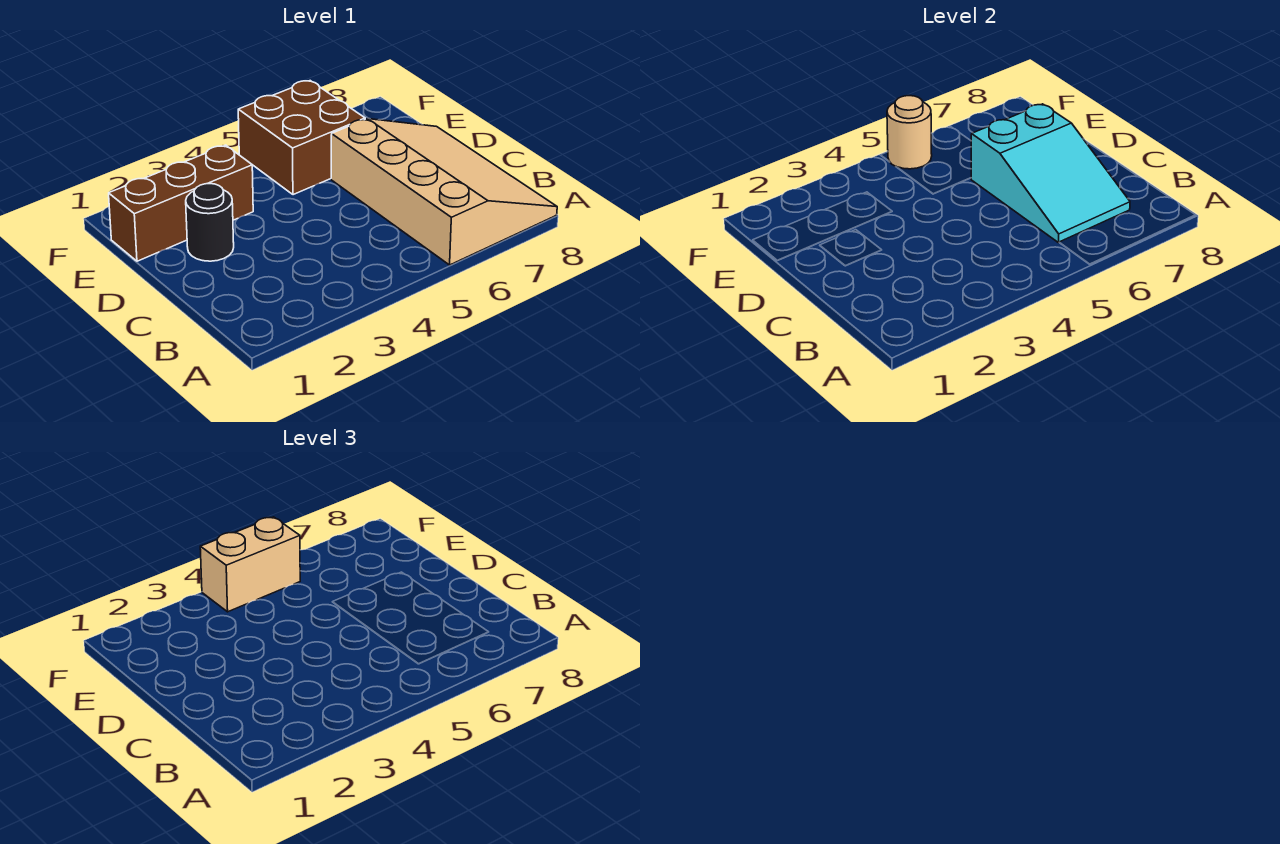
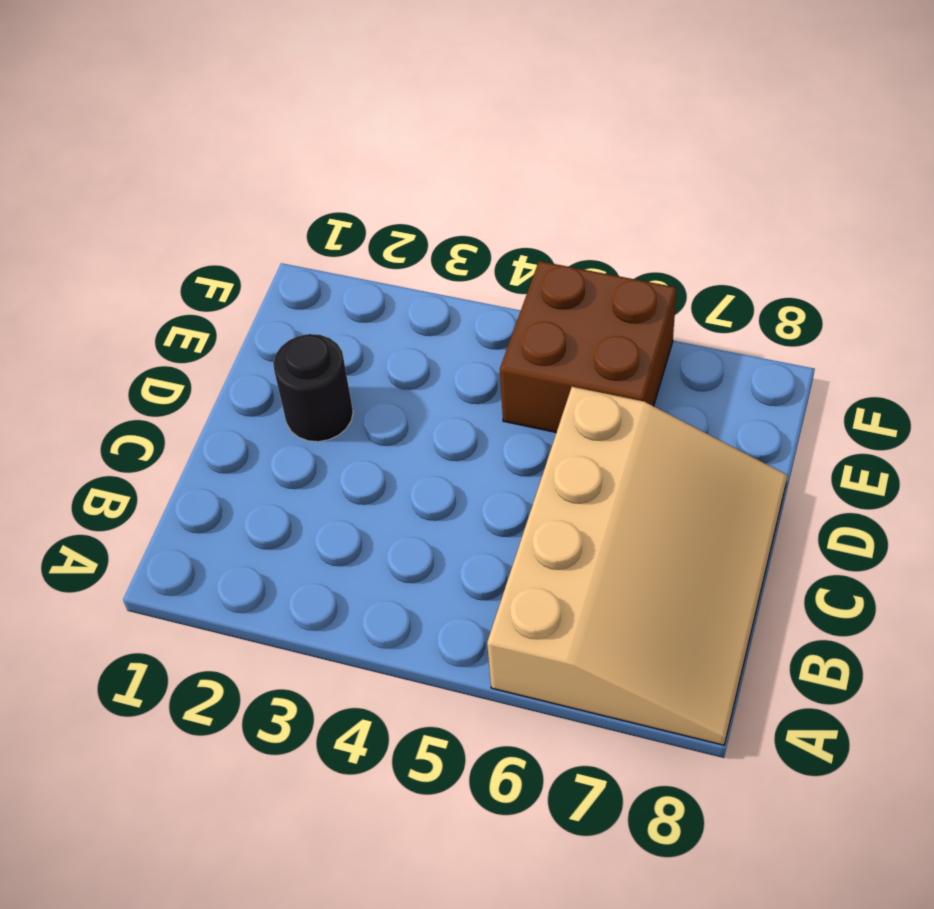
none -> brown 1x3 brick [109,145,253,261]
none -> cyan 2x3 slope [971,104,1130,243]

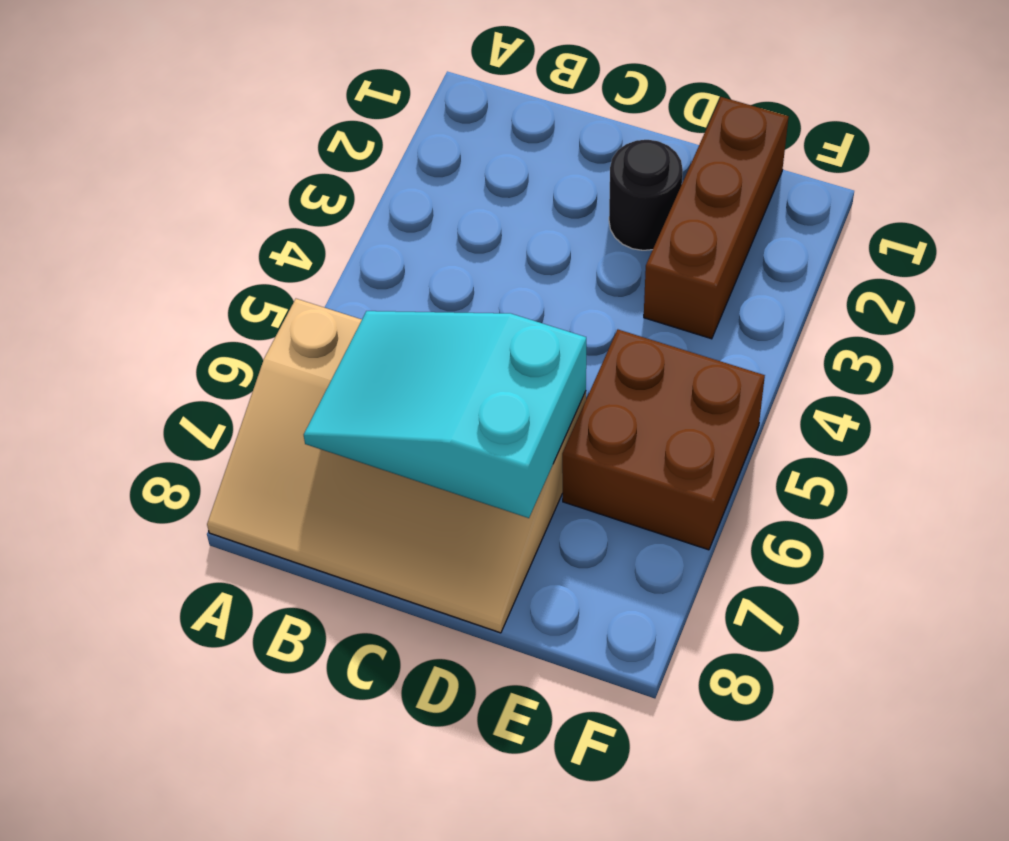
none -> tan 1x1 round brick [887,96,932,169]
none -> tan 1x2 brick [200,517,300,612]

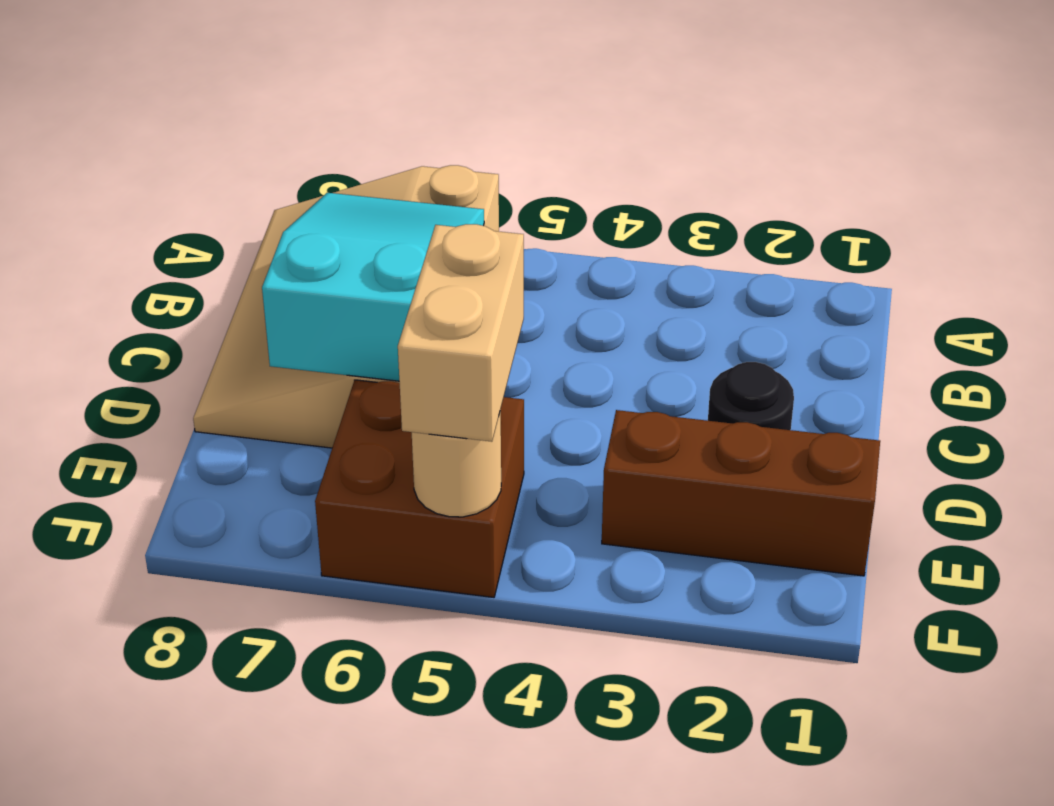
tan 1x2 brick [398,224,524,442] -> tan 1x2 brick turned to [200,517,300,612]

